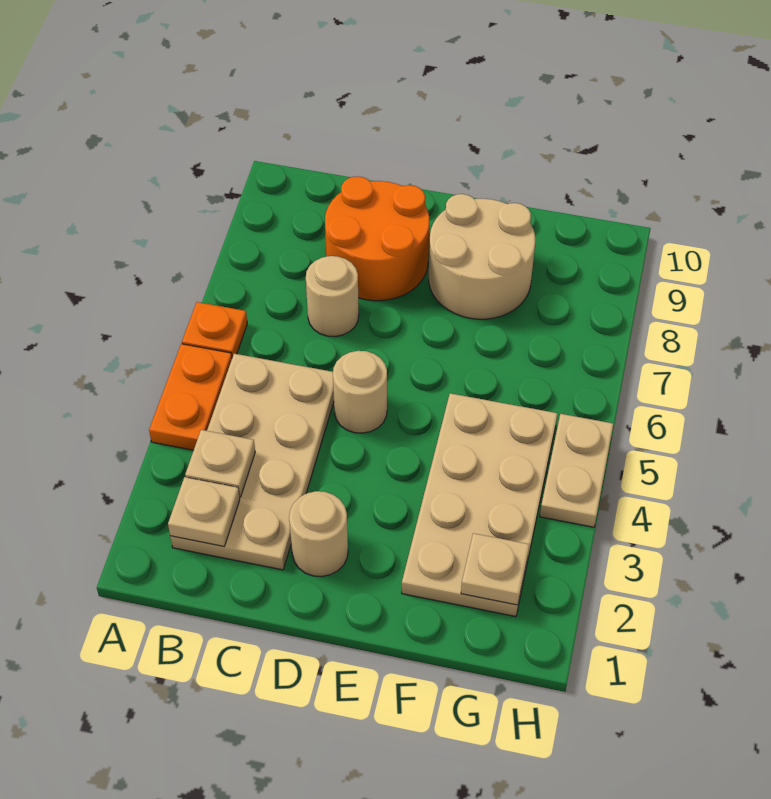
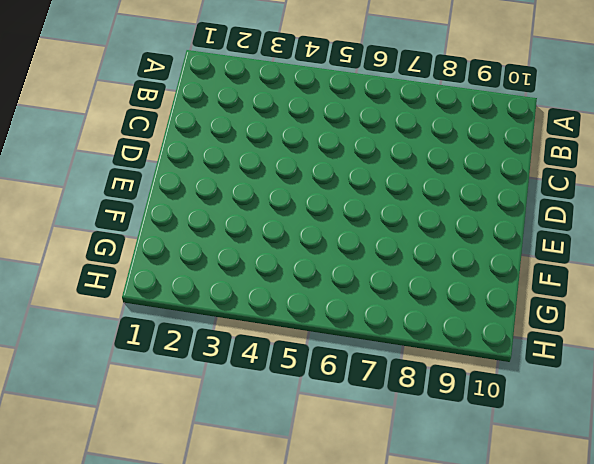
none -> orange 1x2 plate [149,344,232,450]
none -> orange 1x1 plate [182,302,247,357]
none -> tan 2x4 plate [170,354,334,570]

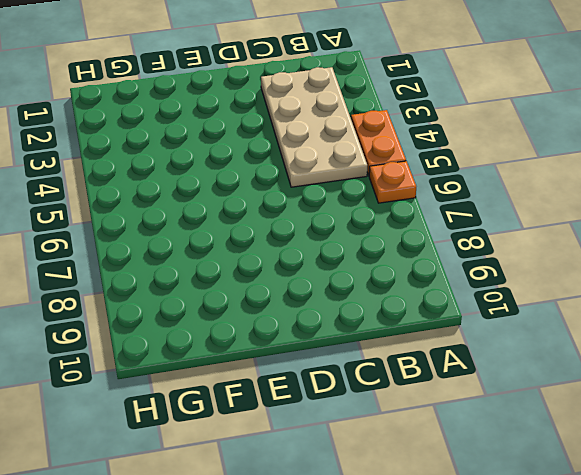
none -> tan 1x1 round brick [306,256,359,337]
none -> orange 2x2 round brick [325,176,429,301]
none -> tan 1x1 round brick [289,491,348,577]

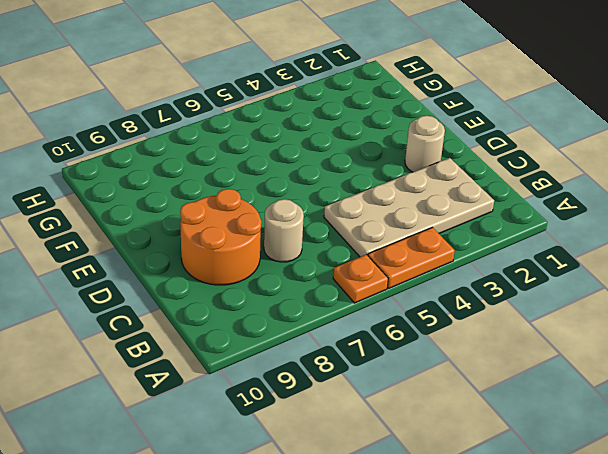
none -> tan 1x1 round brick [333,351,387,433]
none -> tan 2x2 round brick [429,194,535,319]
none -> tan 2x4 plate [402,393,558,617]

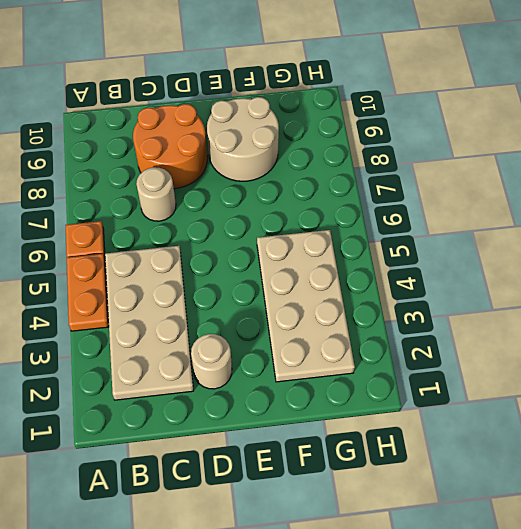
none -> tan 1x1 round brick [333,351,387,433]
none -> tan 1x2 plate [540,414,613,527]
none -> tan 1x1 plate [168,477,240,546]

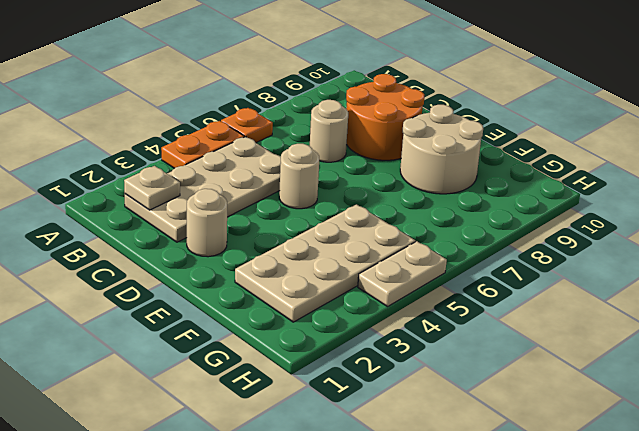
none -> tan 1x1 plate [185,430,255,497]
none -> tan 1x1 plate [461,533,529,605]

